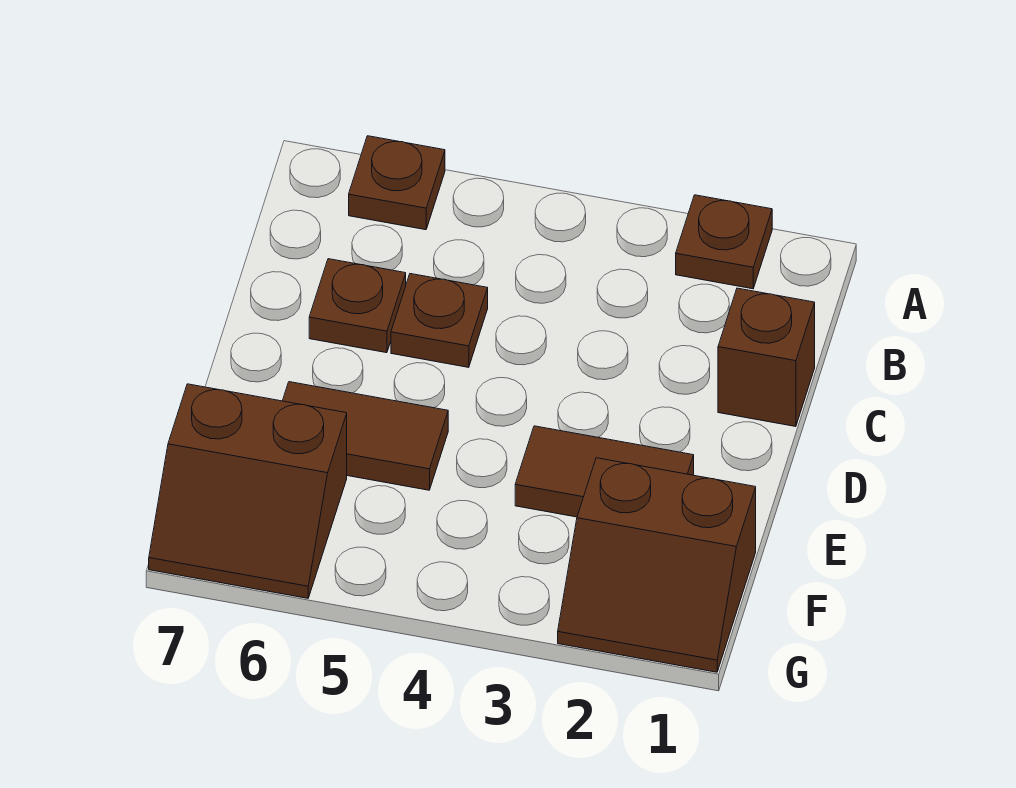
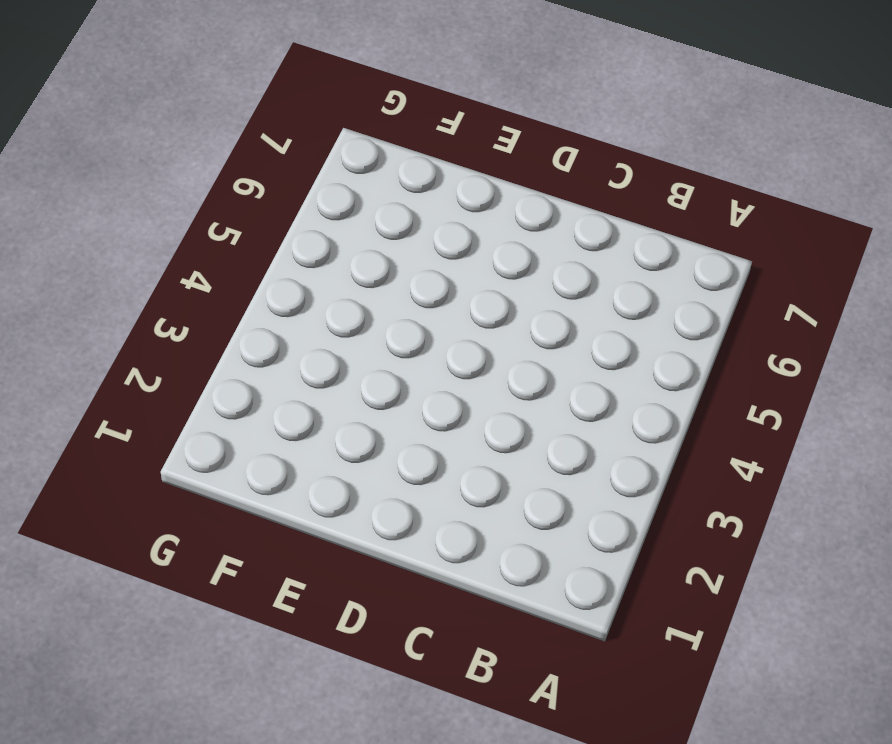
none -> brown 1x1 plate [676,195,772,289]
none -> brown 1x1 plate [349,136,445,230]

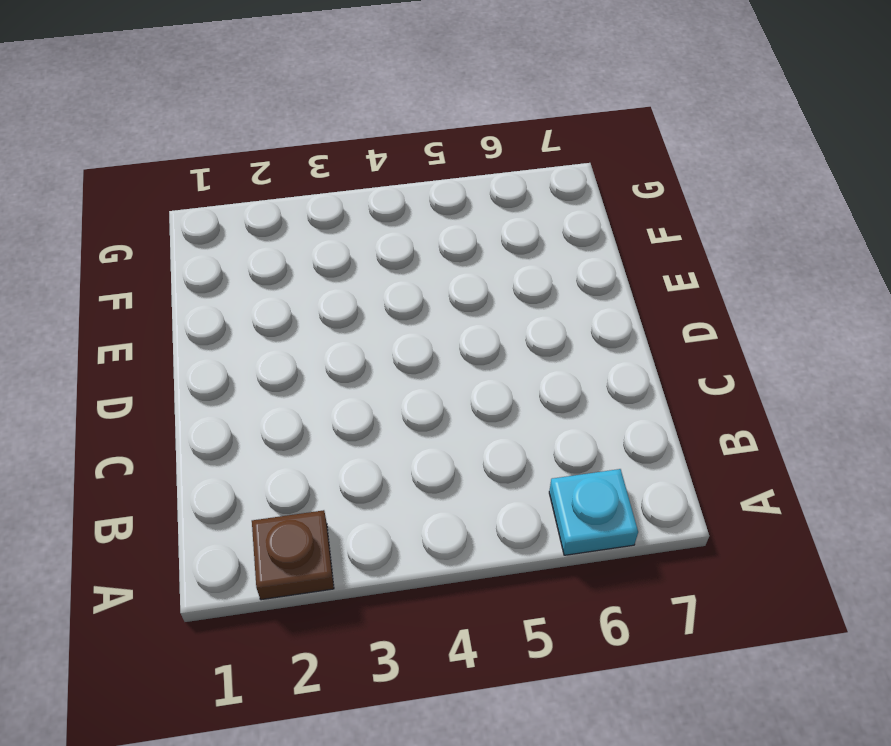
cyan 1x1 plate [549,469,638,555] -> brown 1x1 plate [349,136,445,230]
none -> brown 1x1 brick [718,288,815,427]
none -> brown 1x1 plate [391,274,488,367]

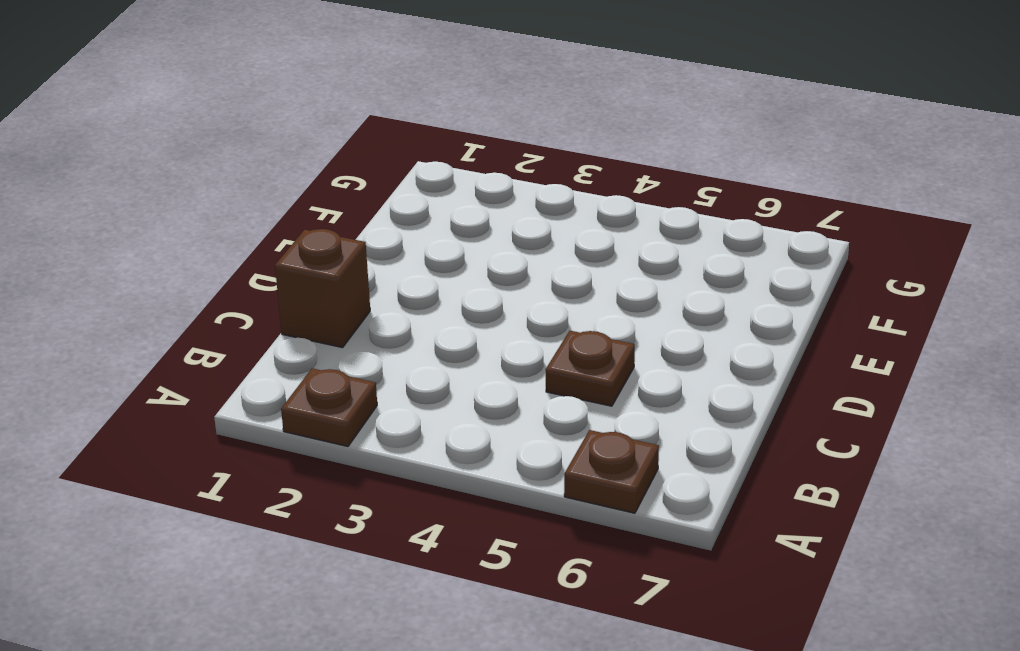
none -> brown 1x1 plate [309,259,406,353]
none -> brown 1x2 tile [515,426,694,517]

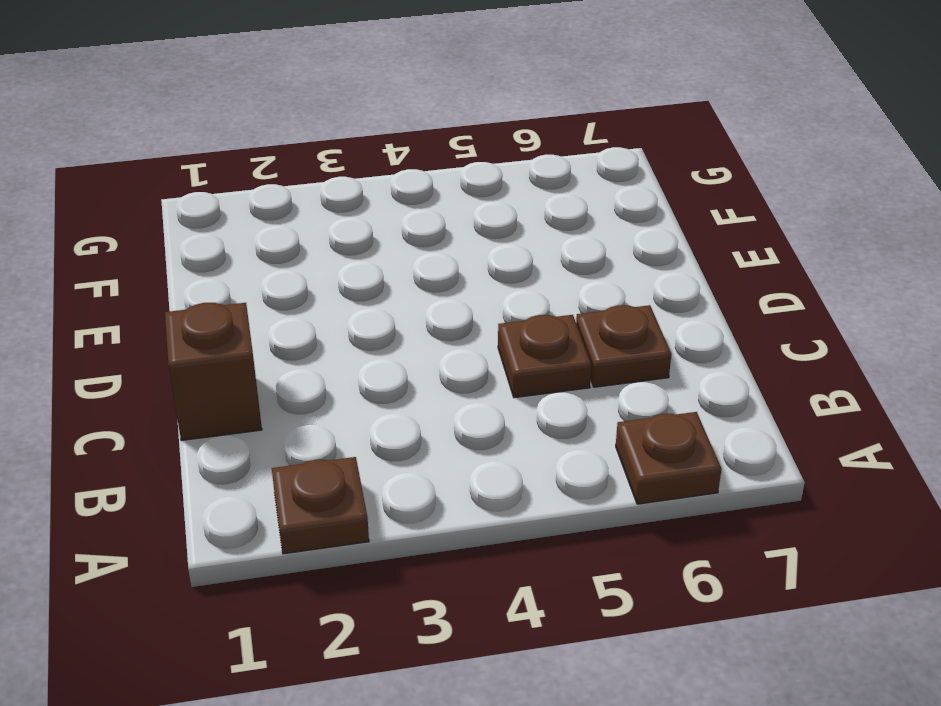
none -> brown 1x2 tile [515,426,694,517]
none -> brown 1x2 tile [283,382,448,490]

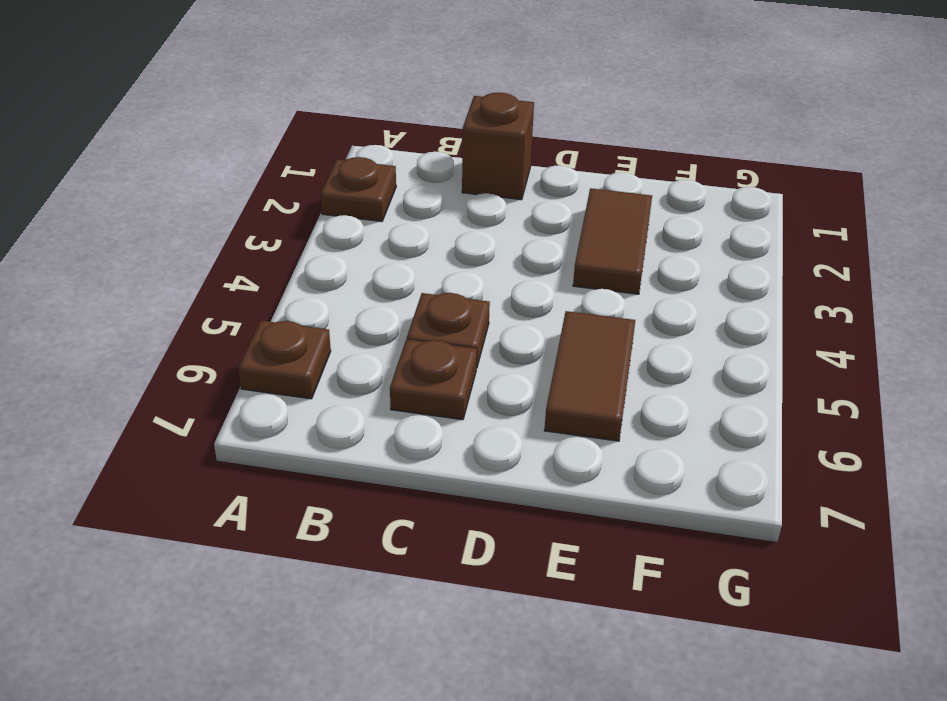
none -> brown 2x2 slope [558,458,756,672]
none -> brown 2x2 slope [149,384,347,598]

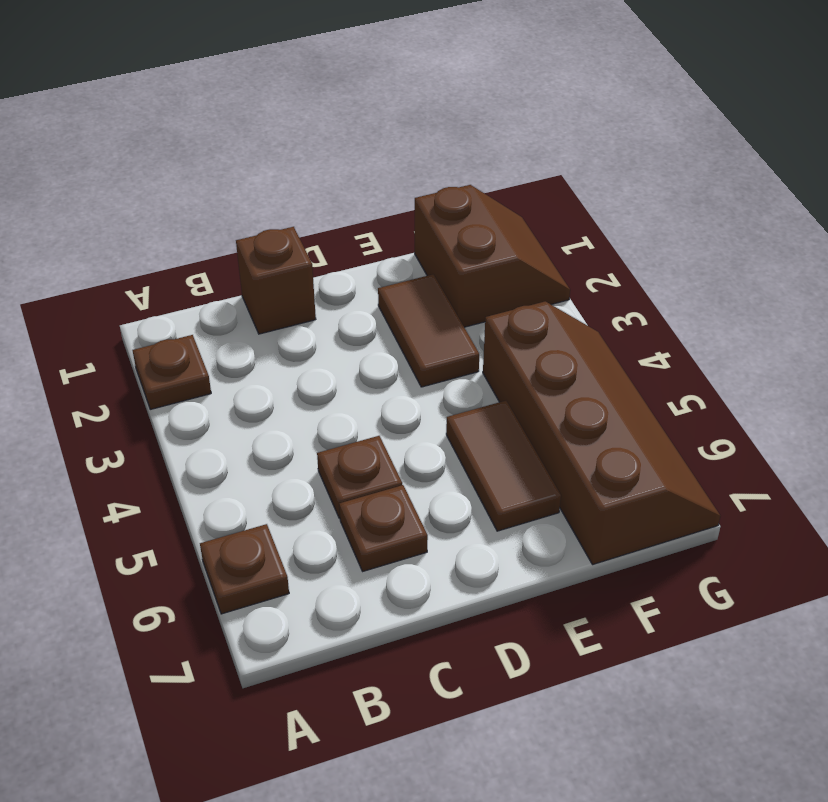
brown 2x4 slope [483,301,720,564] -> brown 2x2 slope [149,384,347,598]

